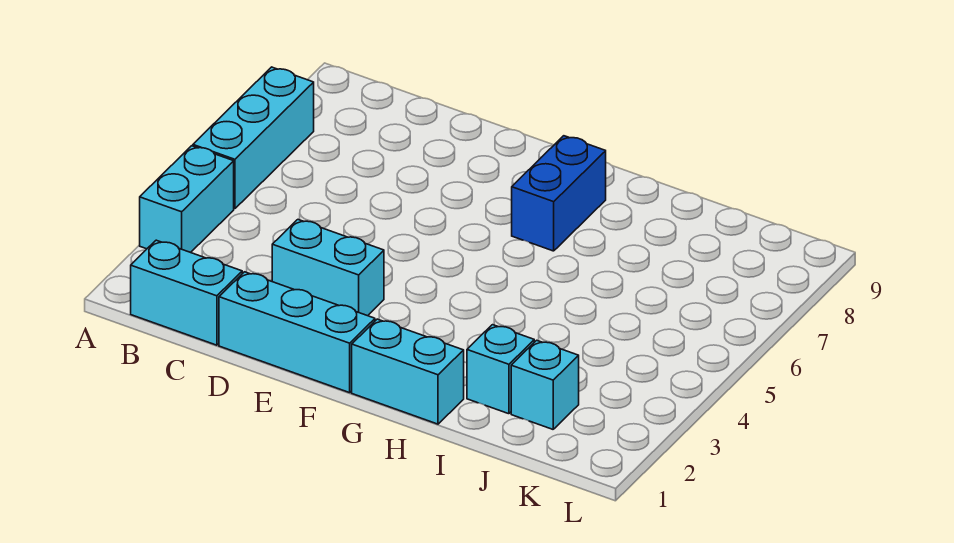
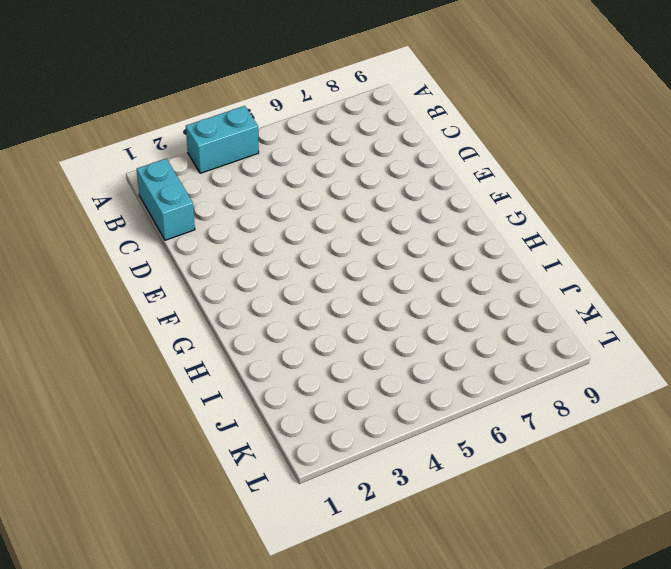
none -> cyan 1x3 brick [193,67,314,209]
none -> cyan 1x3 brick [219,272,375,393]

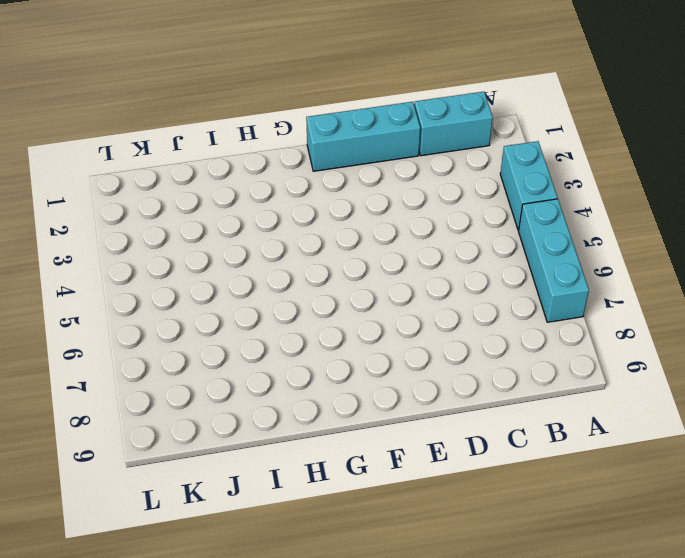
none -> cyan 1x2 brick [272,220,384,316]
none -> cyan 1x2 brick [352,319,464,424]

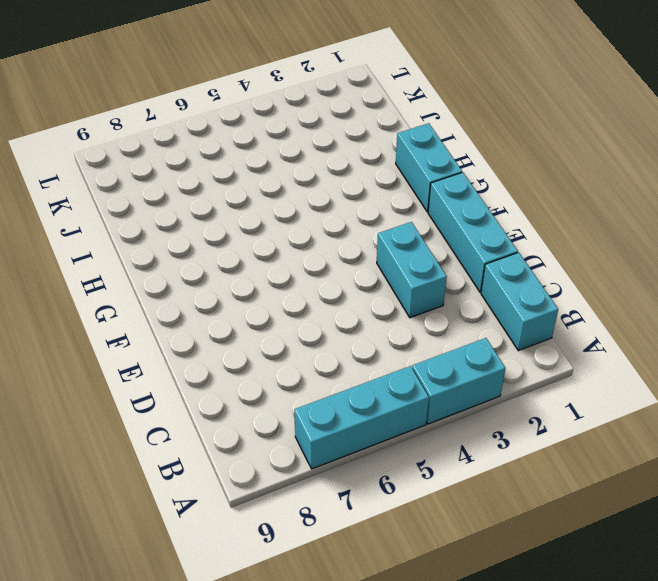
none -> blue 1x2 brick [512,136,606,251]
none -> cyan 1x1 brick [467,325,534,414]

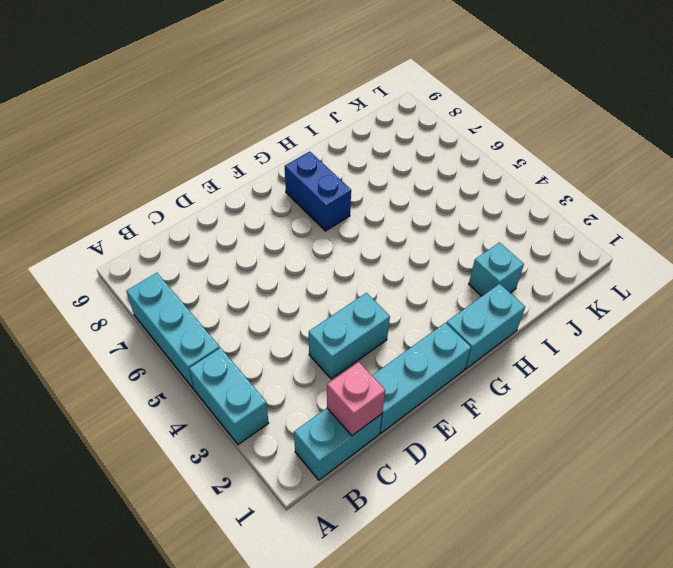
pink 1x1 brick [327,362,385,436] -> none
none -> cyan 1x1 brick [511,340,579,429]

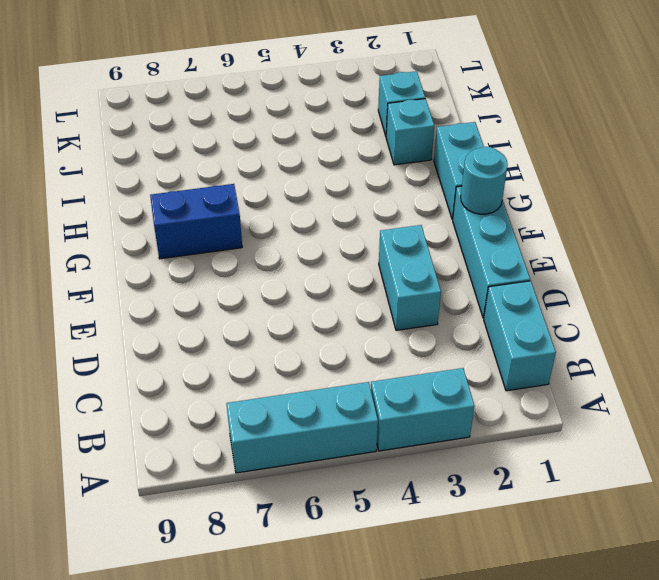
cyan 1x1 round brick [461,147,508,214] -> none

